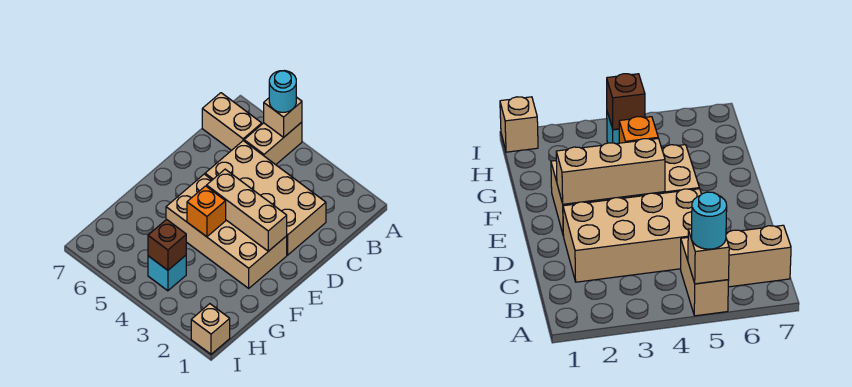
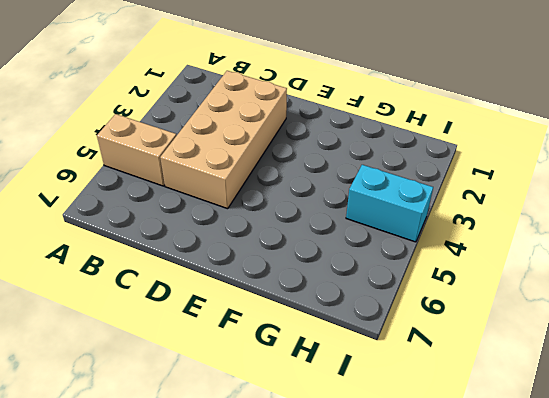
cyan 1x2 brick [346,165,433,242] -> cyan 1x1 brick [148,255,186,291]
none -> tan 1x2 brick [202,93,262,151]
none -> tan 2x4 brick [166,174,287,288]

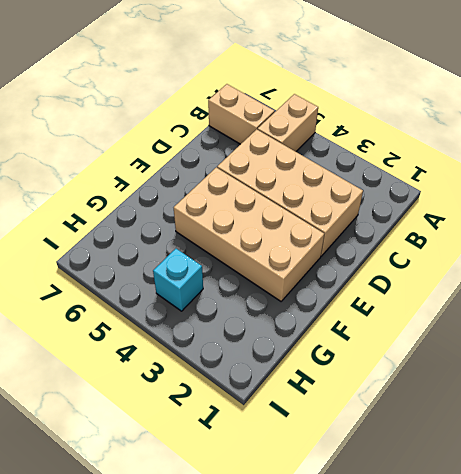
none -> tan 1x1 brick [191,304,230,354]
none -> tan 1x1 brick [264,97,302,137]

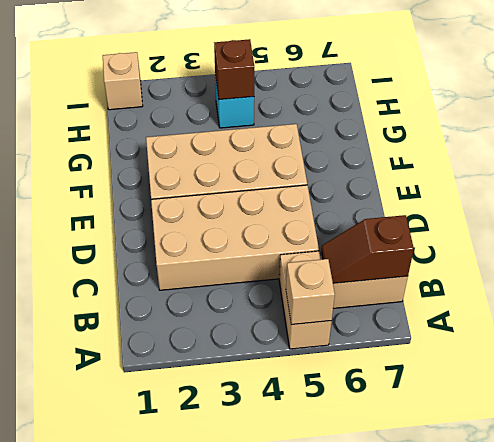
brown 1x2 slope [321,215,414,283] -> none
none -> tan 1x3 brick [207,169,287,251]
none -> orange 1x1 brick [187,186,226,237]

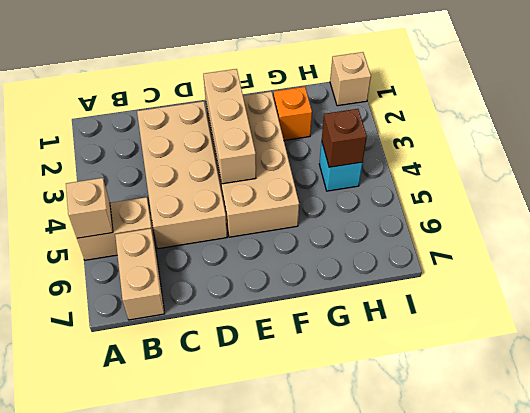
orange 1x1 brick [273,87,312,140] -> orange 1x1 brick moved to [187,186,226,237]
none -> cyan 1x1 round brick [269,71,296,112]

